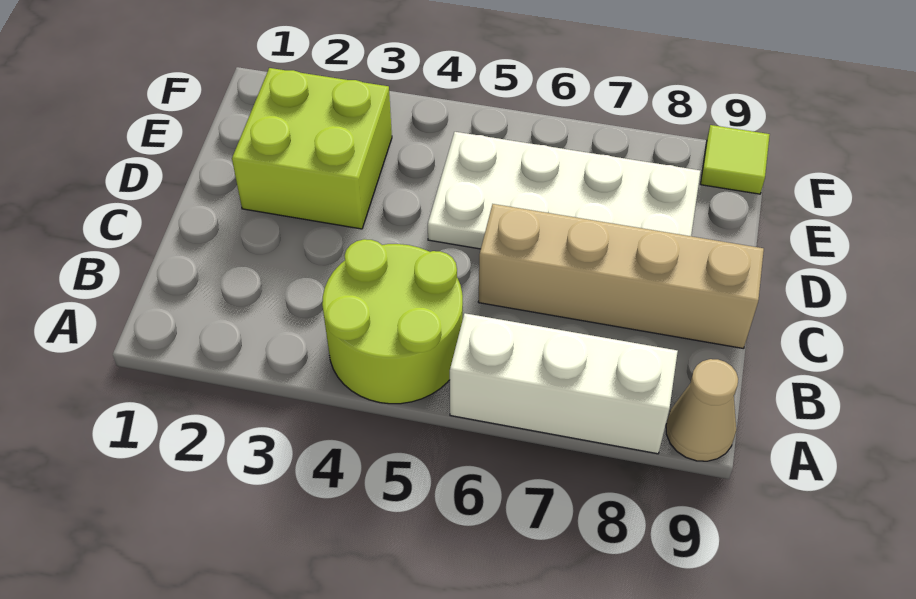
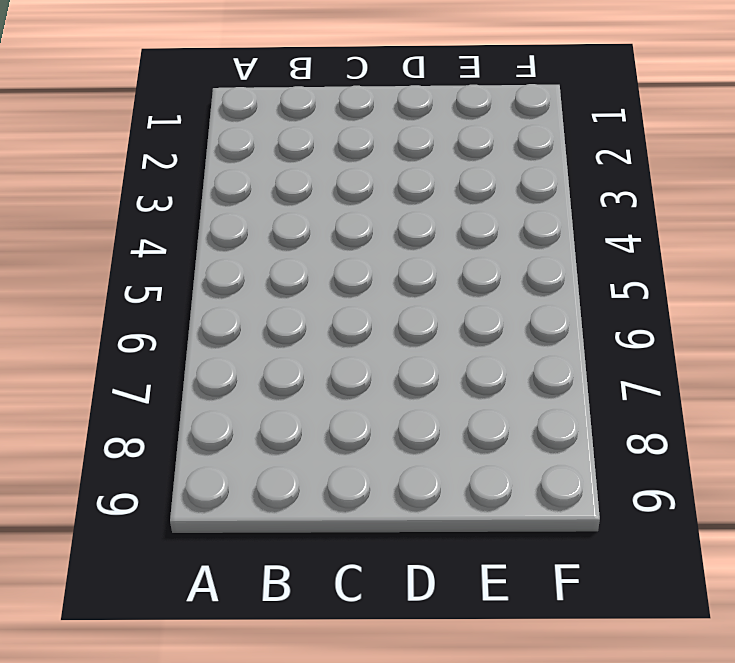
none -> lime 2x2 round brick [322,239,463,404]
none -> white 1x3 brick [450,313,678,454]

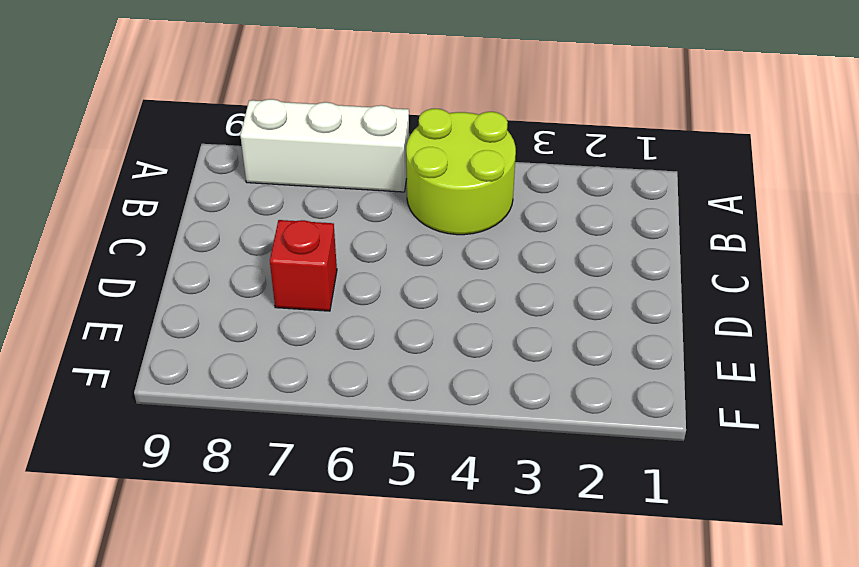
red 1x1 brick [270,220,337,311] -> white 2x4 plate [428,132,700,249]
none -> tan 1x1 cone [666,359,738,461]
none -> tan 1x4 brick [478,204,764,349]

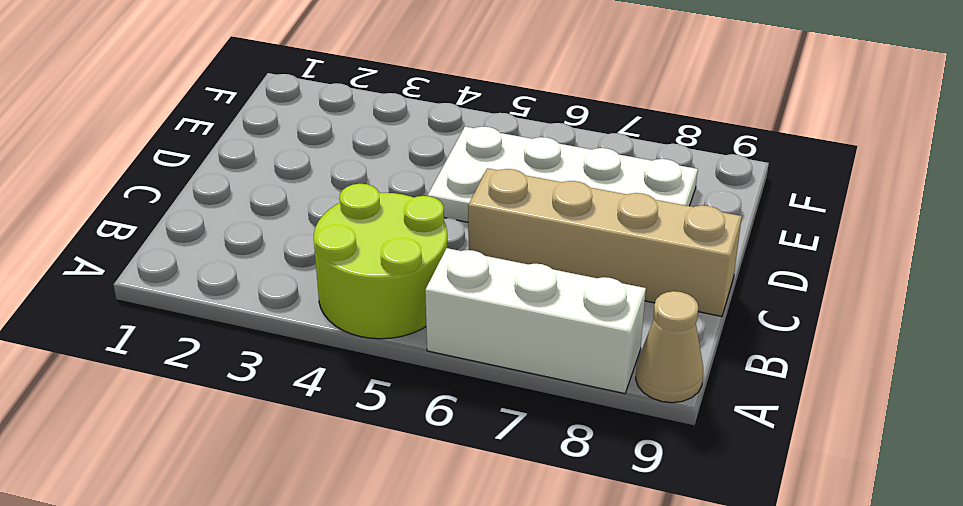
none -> lime 2x2 brick [232,68,392,229]
none -> lime 1x1 tile [701,125,770,194]

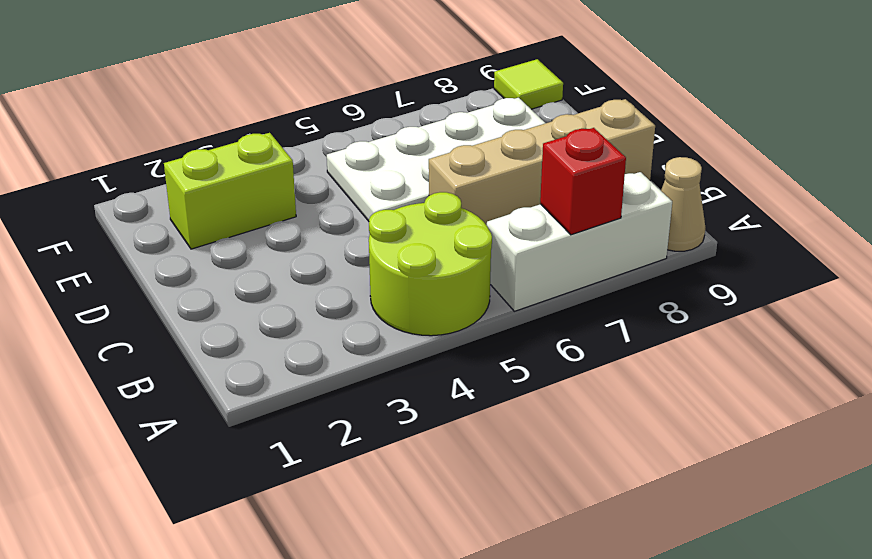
red 1x1 brick [540,128,626,235] -> none
lime 1x2 brick [164,133,296,249] -> lime 2x2 brick [232,68,392,229]

